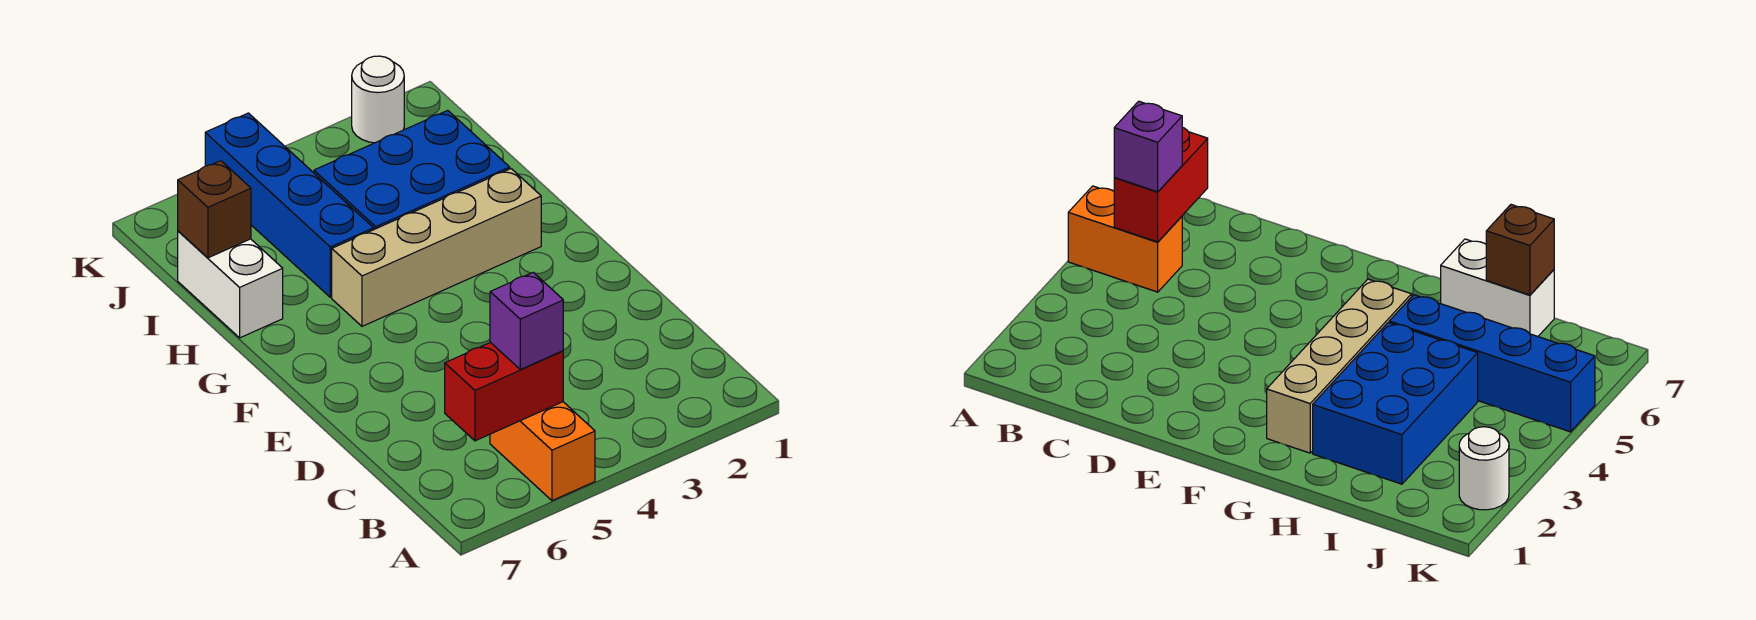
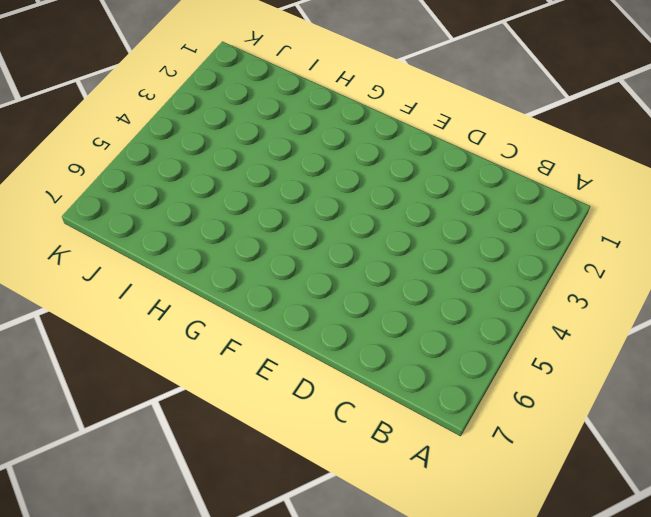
none -> orange 1x2 brick [490,402,595,501]
none -> tan 1x4 brick [332,169,541,326]

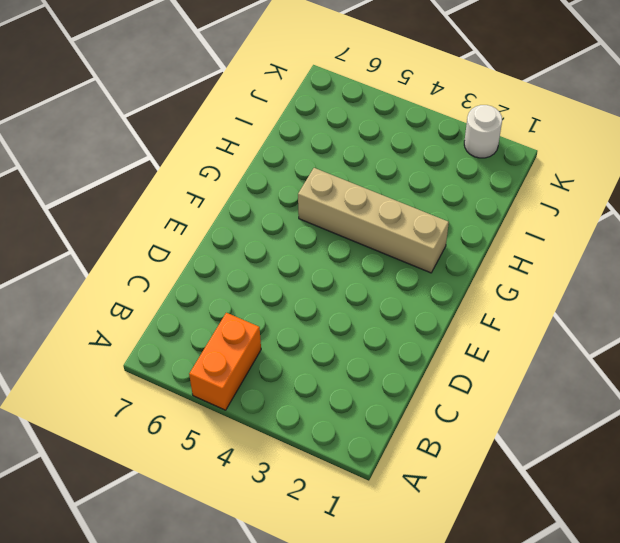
none -> blue 2x3 brick [314,110,510,229]
none -> blue 1x4 brick [205,113,374,297]

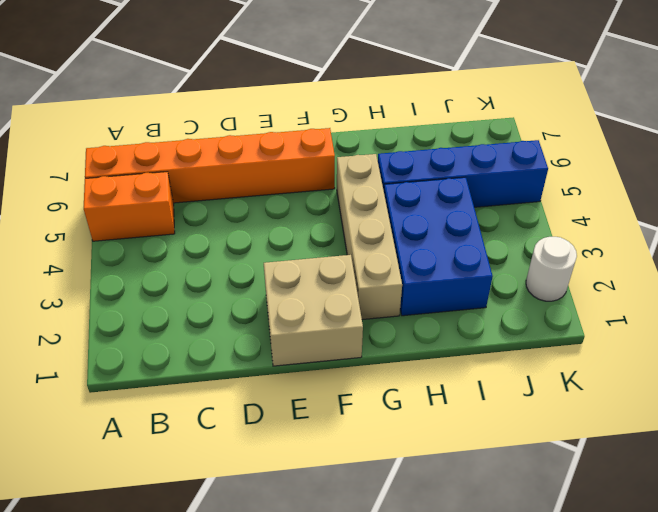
orange 1x6 brick [85,128,335,203] -> none
tan 2x2 brick [264,255,363,366] -> none
none -> white 1x2 brick [178,231,283,338]
none -> red 1x2 brick [445,342,563,441]

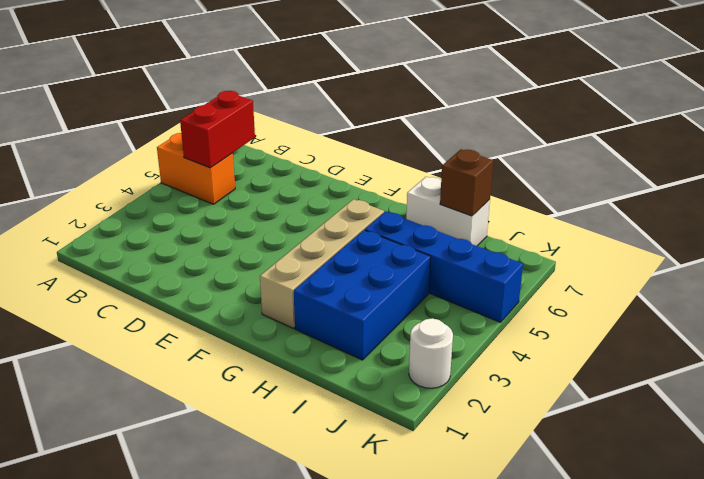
none -> purple 1x1 brick [490,272,563,369]

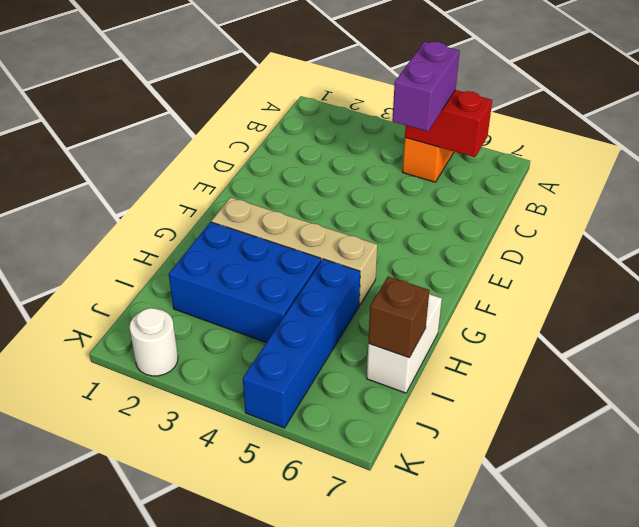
purple 1x2 brick [392,41,460,131] -> purple 1x1 brick [490,272,563,369]

